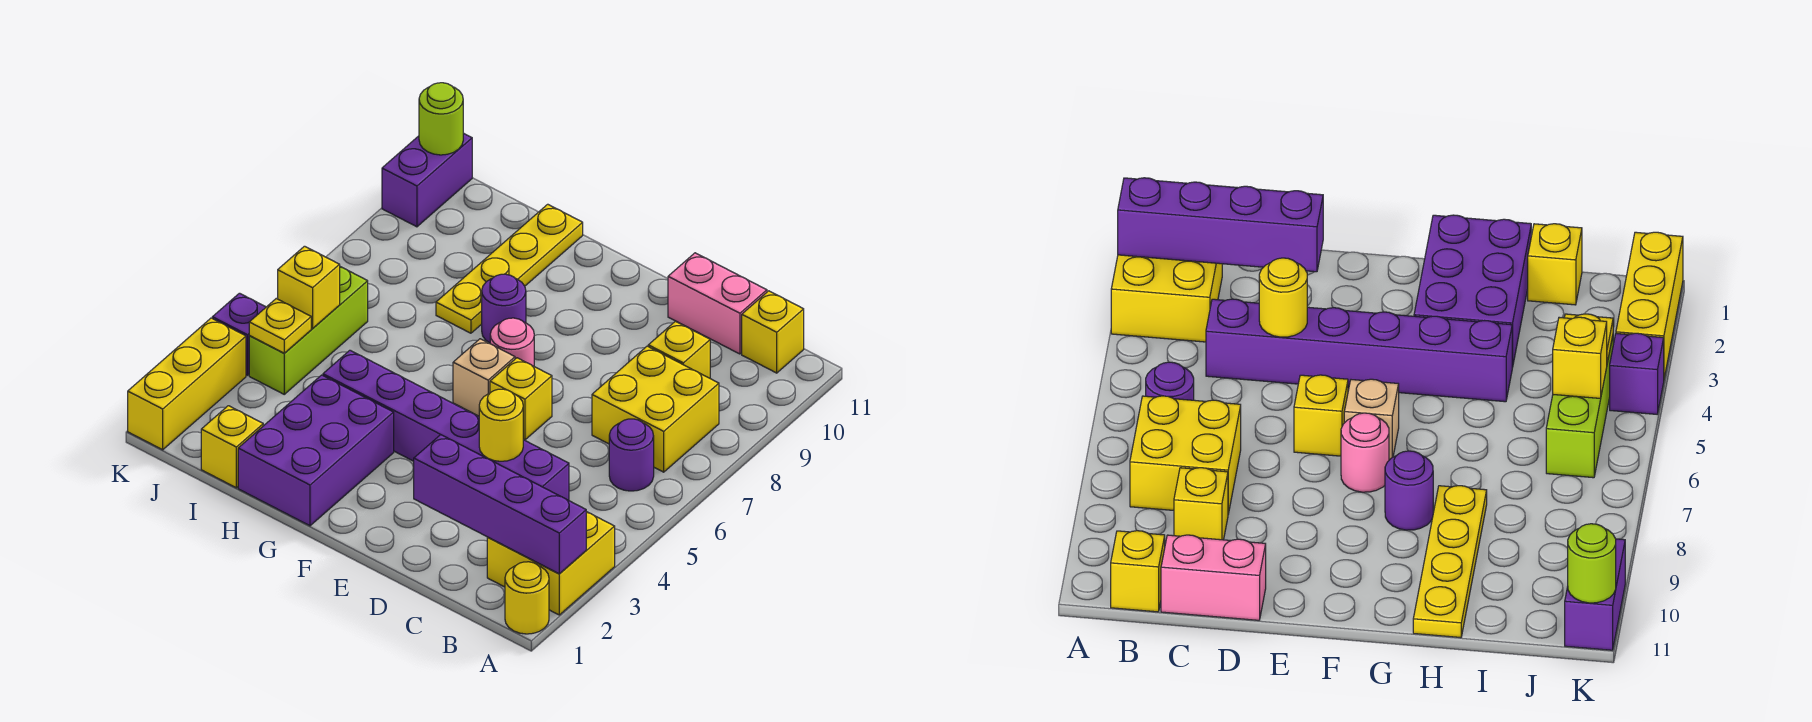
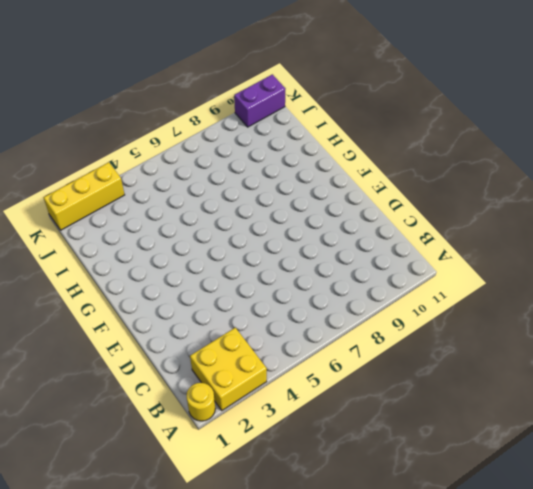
none -> purple 1x1 round brick [609,419,654,491]
none -> yellow 2x2 brick [592,346,719,472]
none -> yellow 1x1 brick [742,291,804,373]

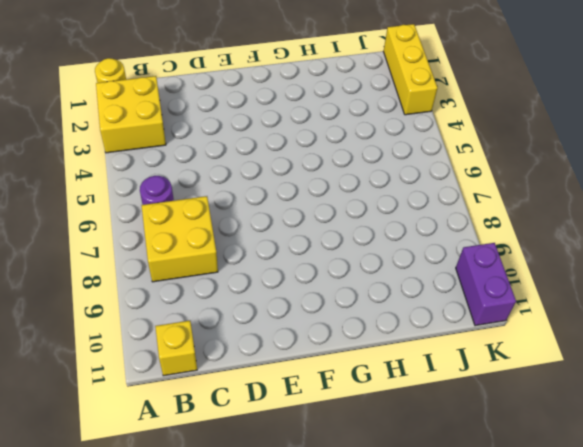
none -> purple 1x6 brick [323,350,569,500]
none -> yellow 1x1 brick [648,321,710,378]
none -> pink 1x2 brick [668,253,767,354]

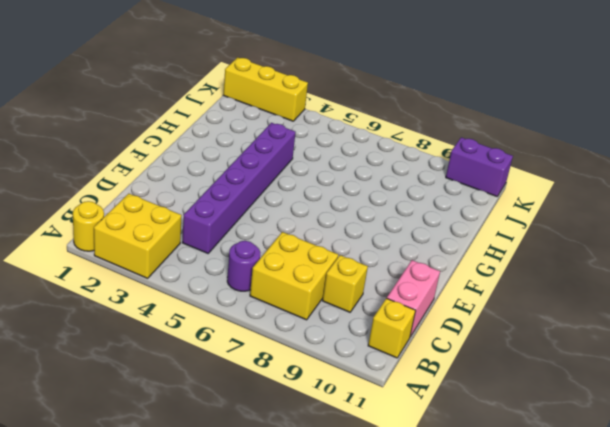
none -> yellow 1x1 brick [490,358,552,440]
none -> tan 1x1 brick [453,339,515,416]
none -> pink 1x1 round brick [490,318,534,366]

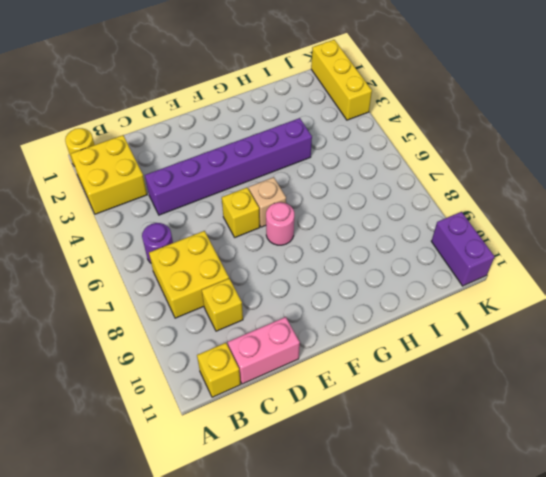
none -> purple 2x3 brick [238,375,394,526]
none -> purple 1x1 round brick [482,274,526,343]
none -> yellow 1x4 plate [436,204,583,333]

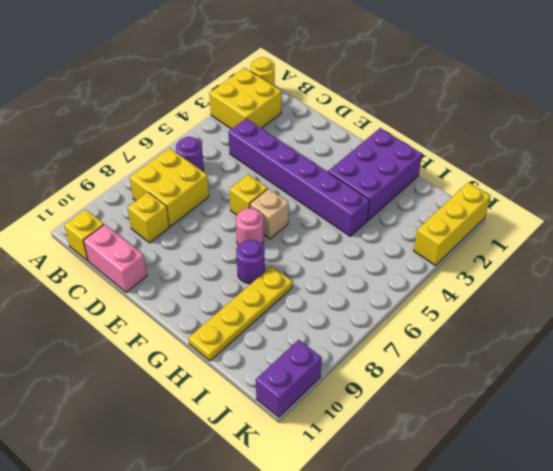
none -> yellow 1x1 brick [201,406,263,488]
none -> lime 1x3 brick [249,267,368,394]
none -> purple 1x1 brick [212,293,266,375]

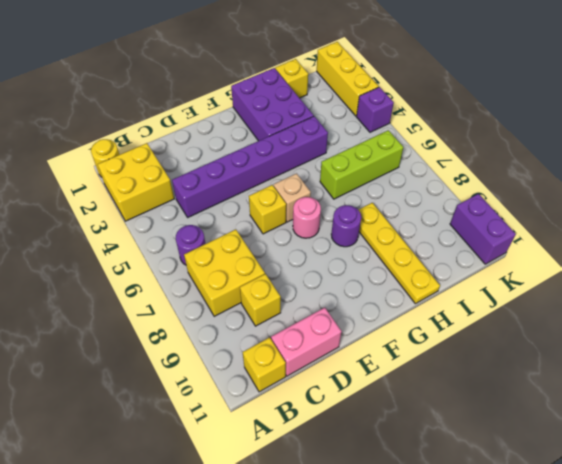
lime 1x3 brick [320,130,403,199] -> lime 1x3 brick turned to [249,267,368,394]
none -> purple 1x4 brick [414,435,586,574]
none -> yellow 1x1 round brick [479,389,523,461]
none -> yellow 1x1 plate [249,299,311,353]

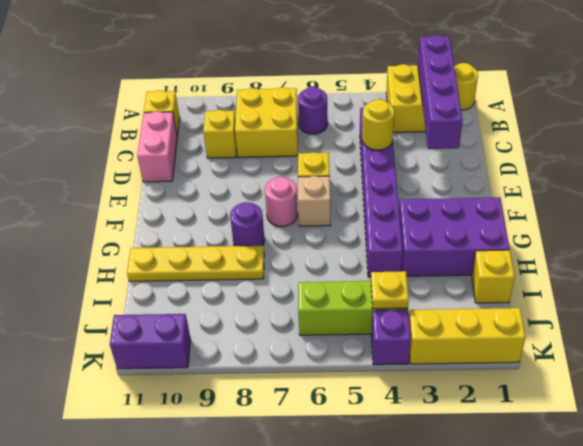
none -> yellow 1x1 brick [278,246,340,328]
none -> lime 1x1 round brick [419,83,463,155]

